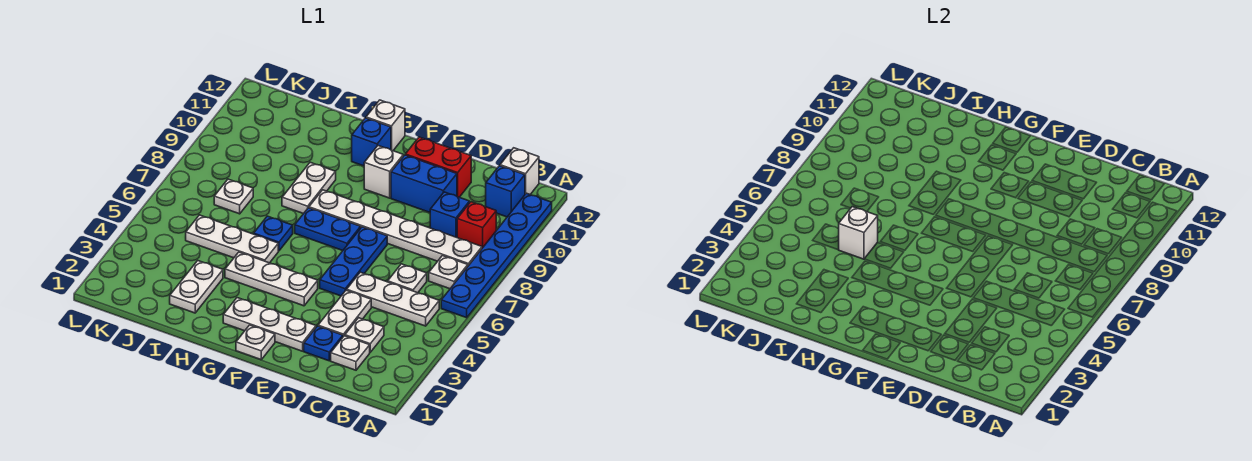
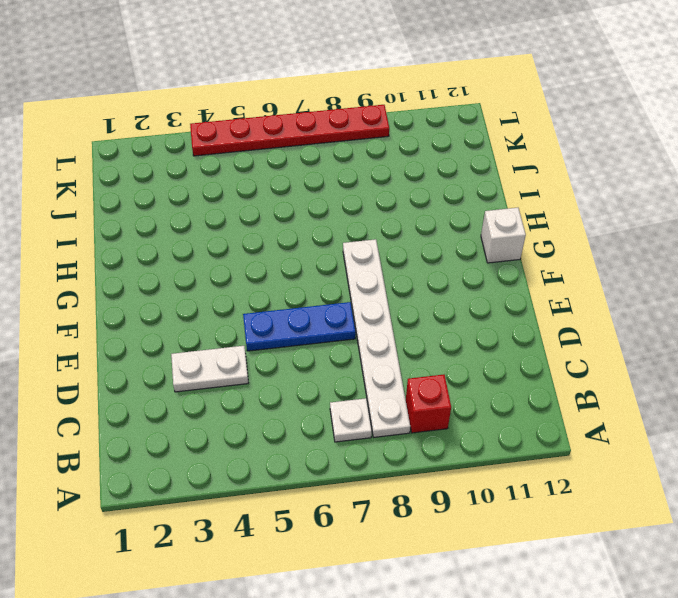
red 1x6 plate [190,105,389,156] -> none
none -> blue 1x6 plate [441,193,552,318]
none -> white 1x3 plate [347,272,439,326]
none -> blue 1x1 brick [486,166,525,217]

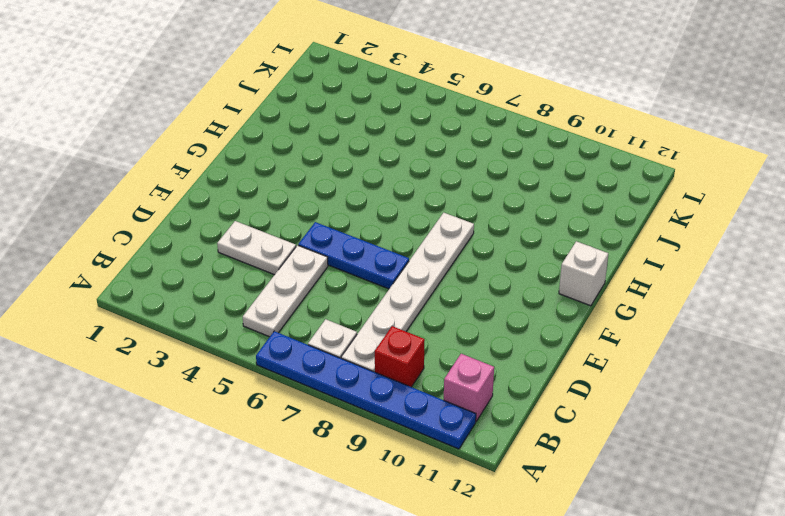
pink 1x1 brick [444,354,494,421] -> blue 1x1 brick [486,166,525,217]
none -> white 1x1 brick [500,148,539,194]
none -> white 1x1 plate [331,336,370,370]
none -> white 1x1 plate [345,318,384,352]

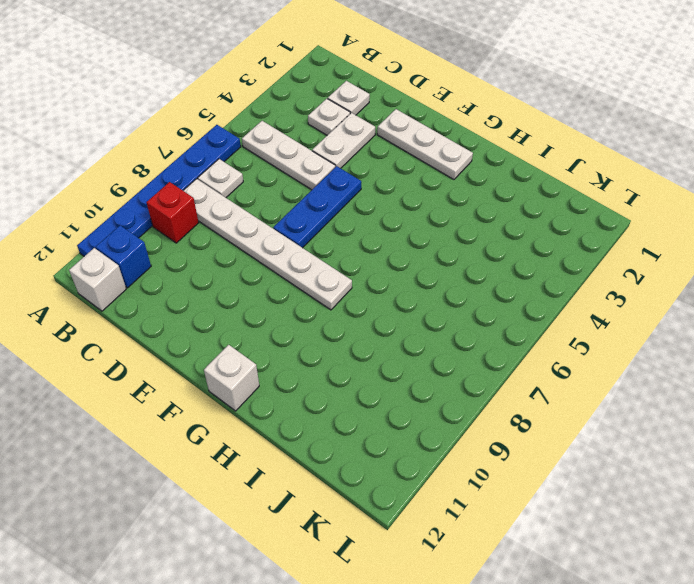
none -> white 1x1 plate [388,264,427,293]
none -> blue 1x1 brick [430,192,470,237]
none -> blue 1x1 plate [304,326,343,361]

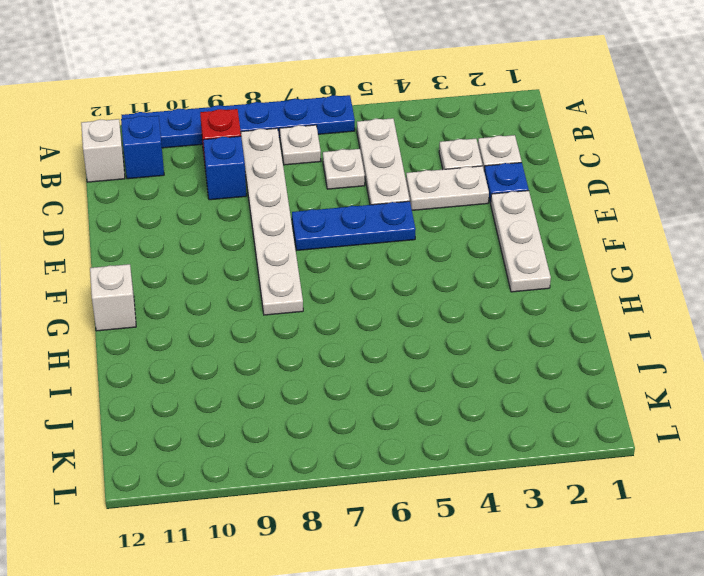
none -> blue 1x2 brick [391,155,457,212]
none -> red 1x2 brick [405,137,471,197]
none -> white 1x1 plate [236,325,275,360]

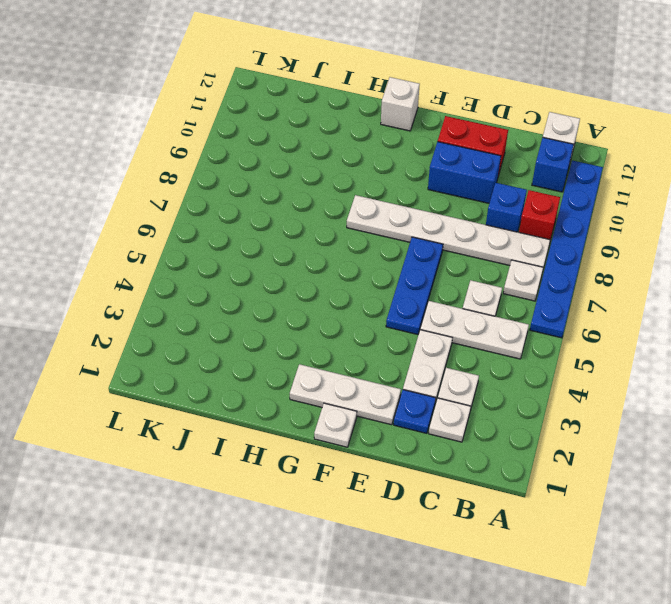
none -> white 1x3 plate [225,252,318,306]
none -> blue 1x2 plate [295,208,361,251]
none -> white 1x1 brick [364,146,403,198]

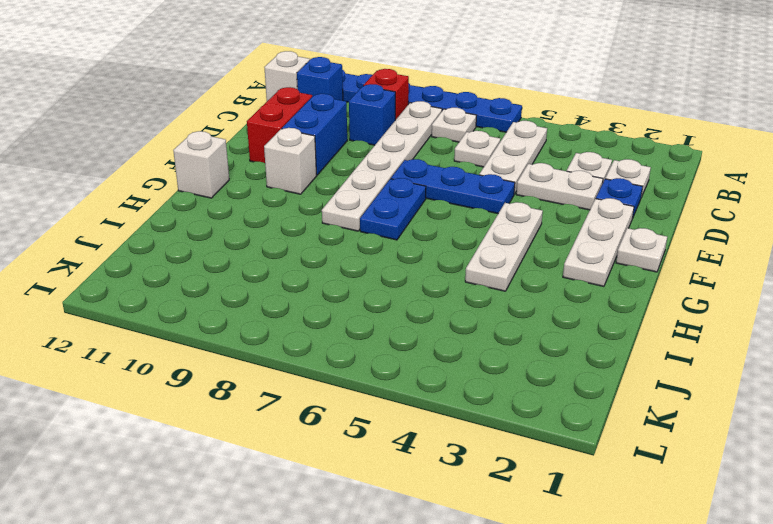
none -> blue 1x1 brick [352,118,391,166]
none -> white 1x3 plate [186,215,278,263]
none -> blue 1x1 plate [254,216,293,251]

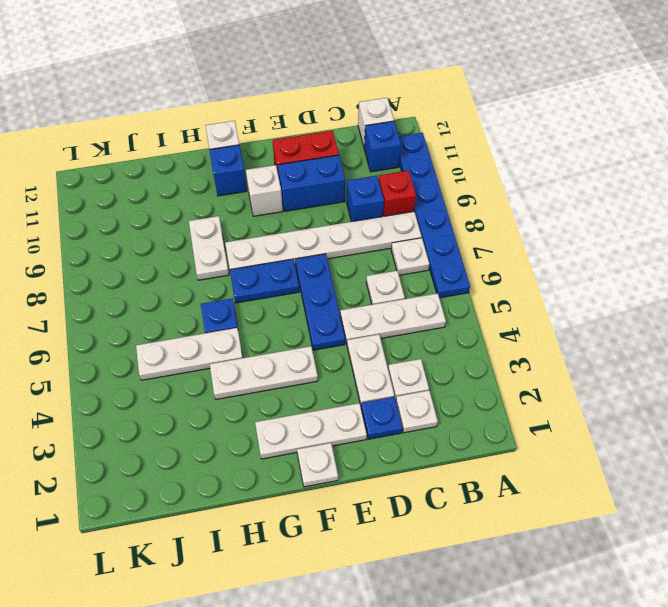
none -> white 1x2 plate [170,261,223,313]
none -> white 1x1 plate [214,179,253,214]
none -> white 1x1 brick [839,207,878,259]

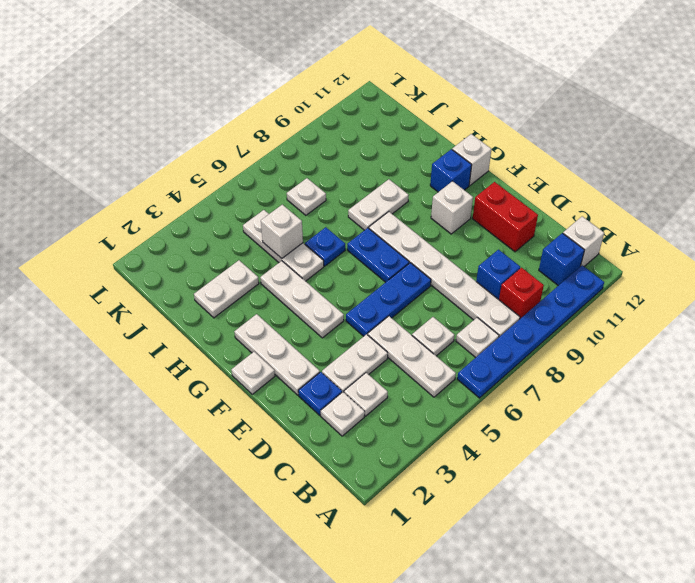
none -> blue 1x2 brick [391,155,457,212]

